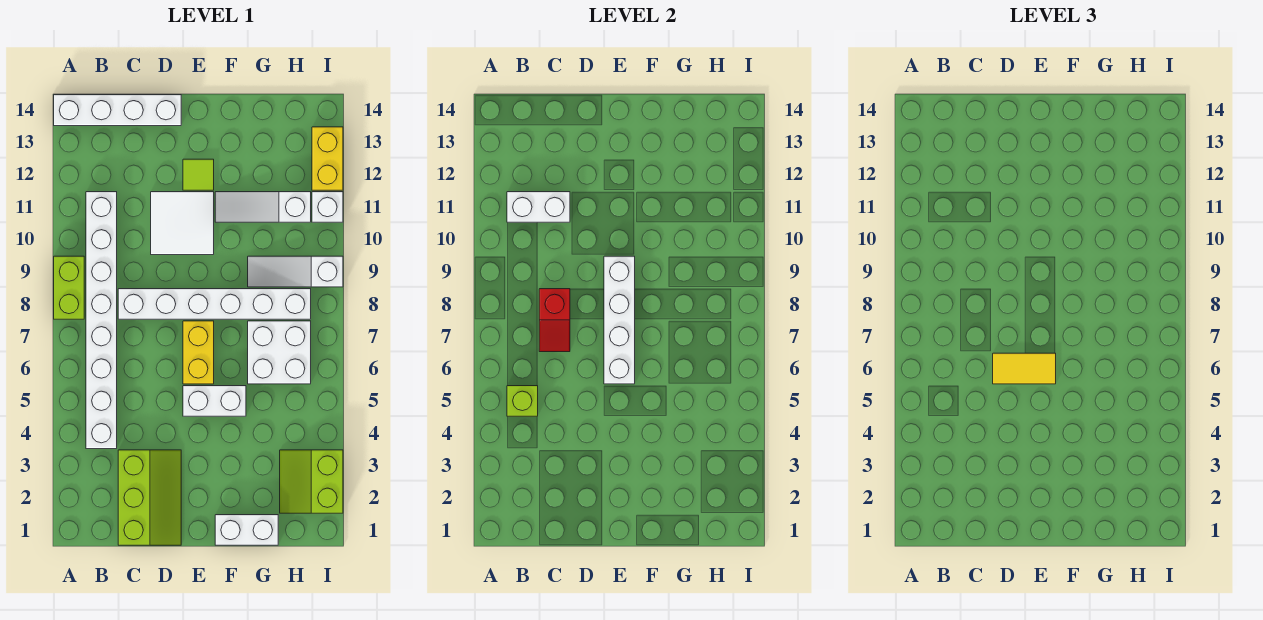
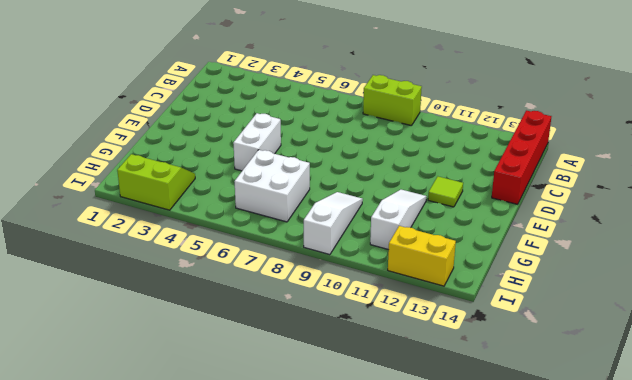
red 1x4 brick [492,111,551,204] -> white 1x4 brick [54,95,181,126]
none -> white 1x8 brick [86,192,117,449]
none -> lime 2x3 slope [118,450,181,545]
none -> white 1x6 brick [118,289,311,319]

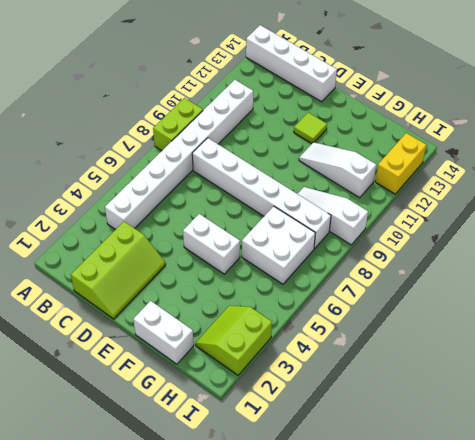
none -> white 2x2 tile [151,192,214,255]
none -> yellow 1x2 brick [183,321,214,384]
none -> white 1x1 brick [312,192,343,222]

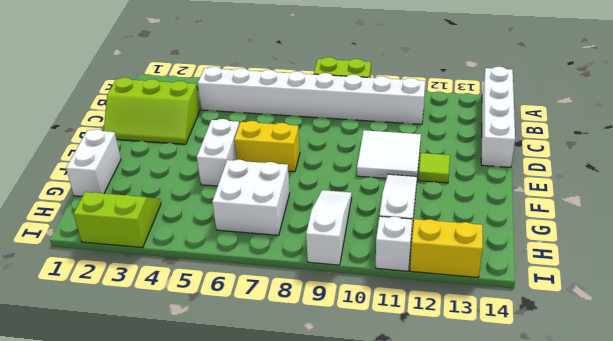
none -> white 1x6 brick [118,289,311,319]
none -> lime 1x1 brick [507,386,538,416]
none -> white 1x2 brick [507,192,570,222]

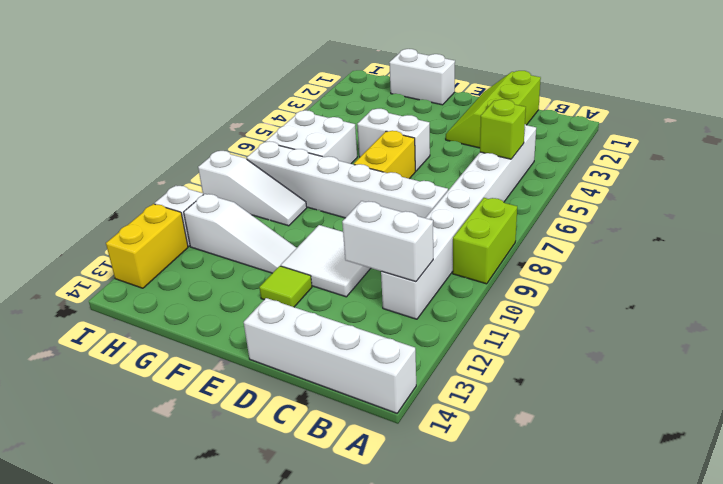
none -> lime 2x2 slope [280,450,343,513]
none -> red 1x2 slope [539,289,570,352]
none -> white 1x4 brick [604,256,635,384]

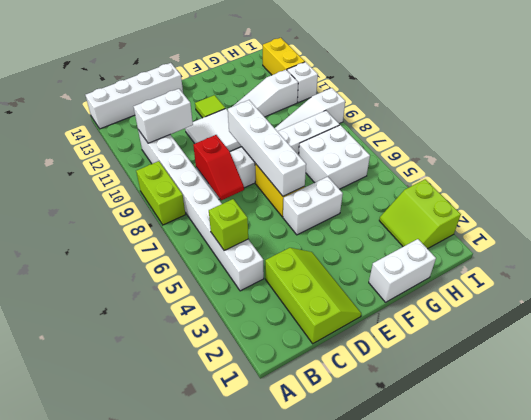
none -> yellow 1x2 tile [993,353,1056,384]

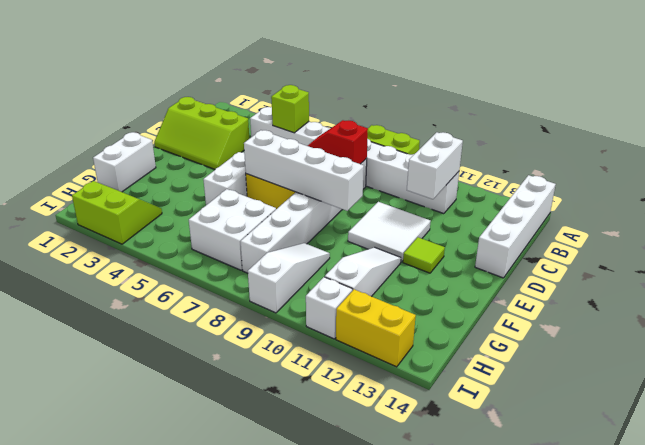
none -> yellow 1x2 tile [993,353,1056,384]

